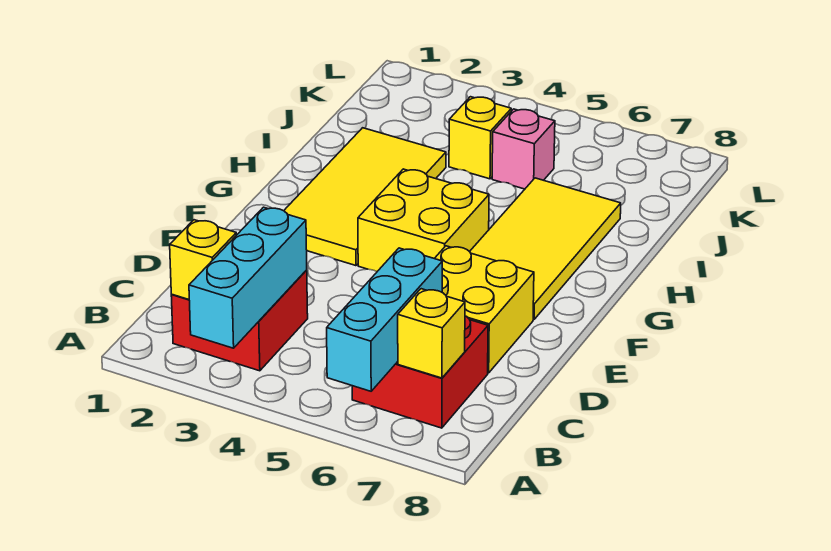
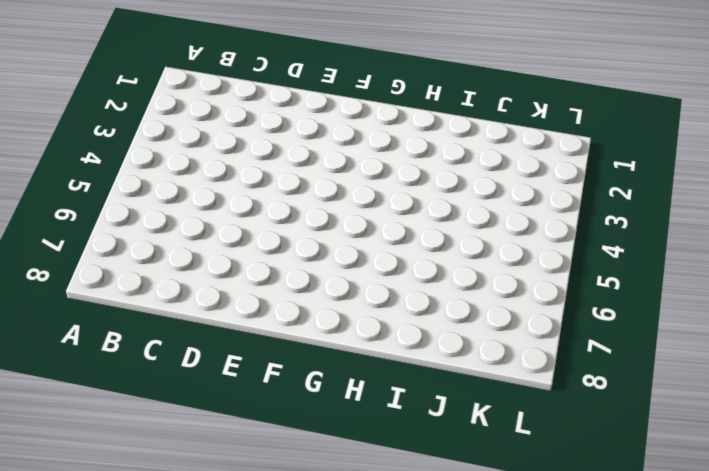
none -> red 2x2 brick [171,270,308,371]
none -> red 2x2 brick [352,316,488,428]
none -> yellow 2x2 brick [434,246,534,373]

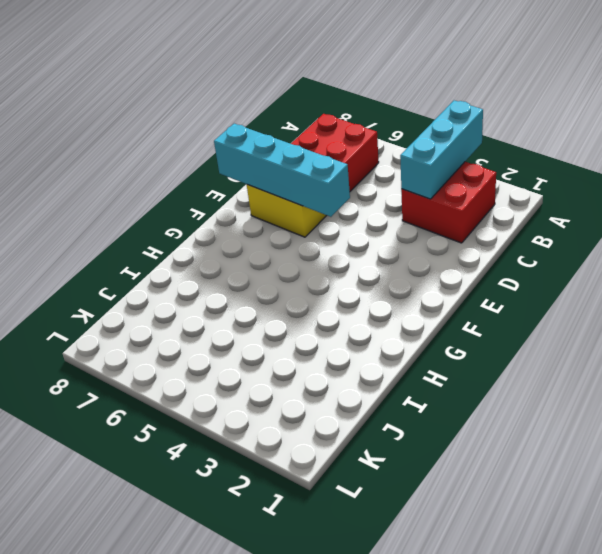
cyan 1x4 brick [214,124,350,217] -> none
none -> yellow 2x4 tile [284,128,446,266]
none -> yellow 2x2 brick [358,169,489,271]
none -> yellow 2x4 tile [470,178,621,319]

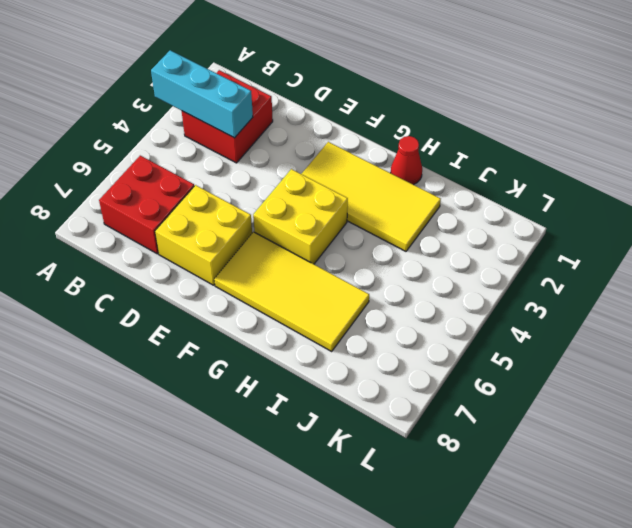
red 1x1 cone [391,136,422,185] -> none
none -> yellow 1x1 brick [449,97,511,179]
none -> pink 1x1 brick [492,109,555,189]
none -> cyan 1x3 brick [327,248,442,391]

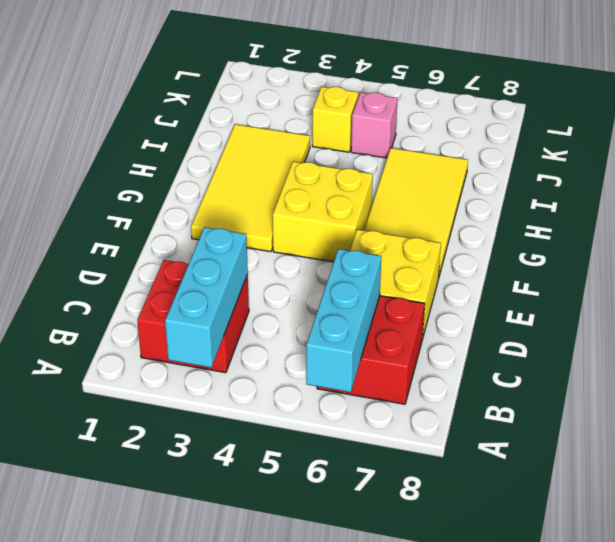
none -> yellow 1x1 brick [170,220,236,299]
none -> yellow 1x1 brick [398,289,465,378]

